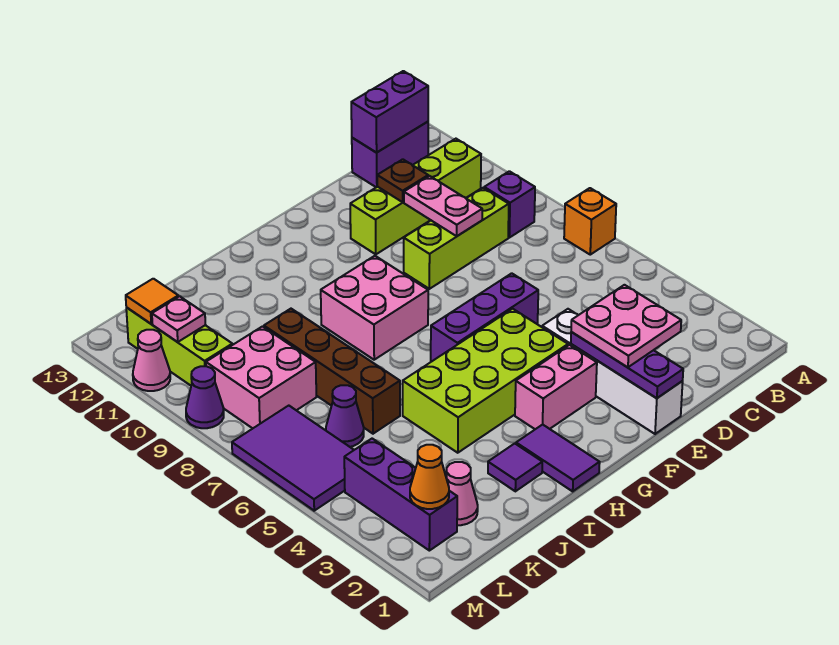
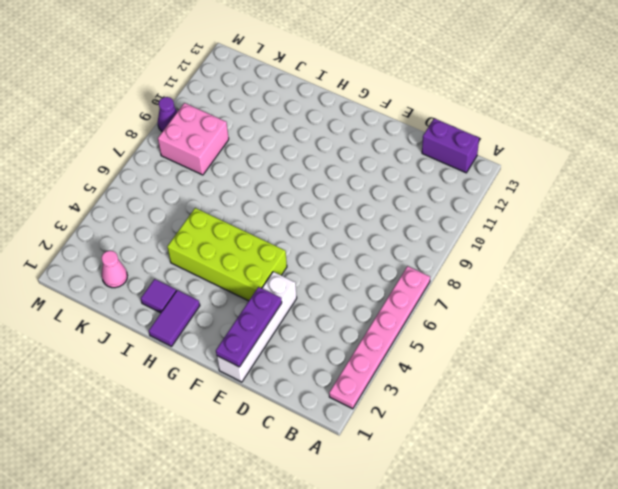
pink 1x6 plate [329,266,430,409] -> orange 1x1 brick [564,188,616,255]
none -> purple 1x1 brick [484,171,535,238]
none -> lime 1x4 brick [350,139,481,254]
none -> lime 1x3 brick [404,188,509,289]

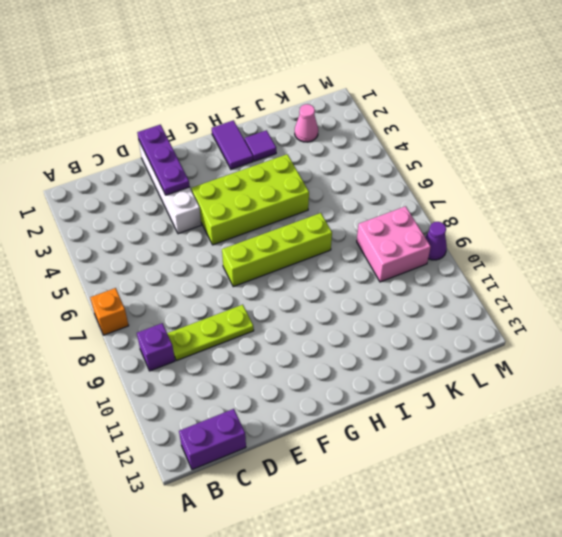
lime 1x3 plate [167,305,254,361] -> lime 1x3 brick [404,188,509,289]
lime 1x4 brick [222,213,332,287] -> lime 1x4 brick moved to [350,139,481,254]
none -> purple 1x3 brick [431,273,538,362]
none -> pink 1x2 brick [515,345,597,429]
none -> pink 2x2 brick [321,256,428,360]

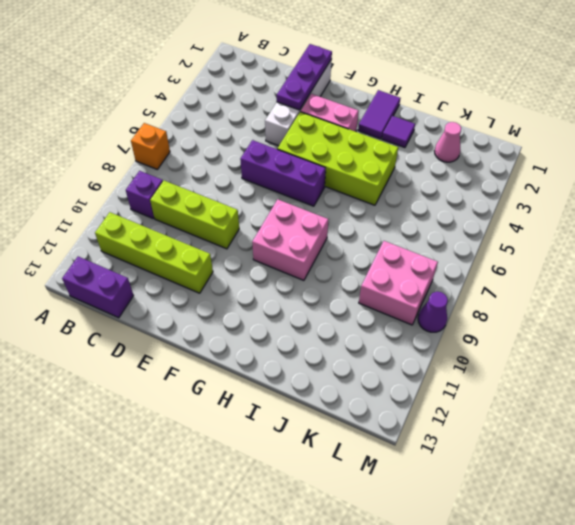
none -> brown 1x4 brick [264,309,400,434]
none -> purple 1x1 cone [326,385,364,447]
none -> purple 1x3 brick [344,439,457,551]

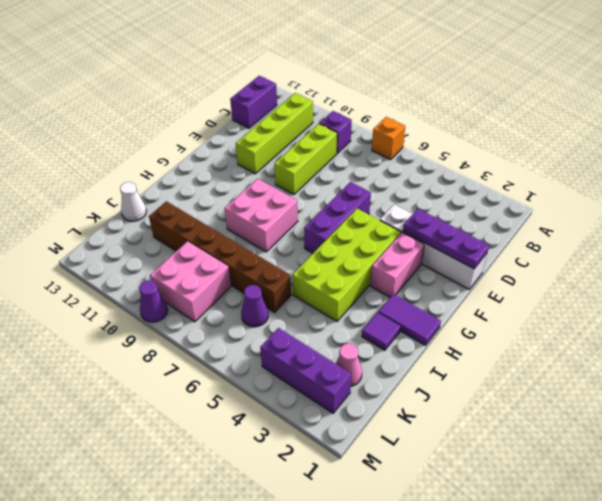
brown 1x6 brick [149,202,291,312] -> brown 1x4 brick [264,309,400,434]
white 1x1 cone [120,182,146,221] -> none
none -> purple 2x3 tile [232,406,354,511]
none -> lime 1x3 brick [126,308,232,386]
none -> pink 1x1 cone [133,330,170,391]

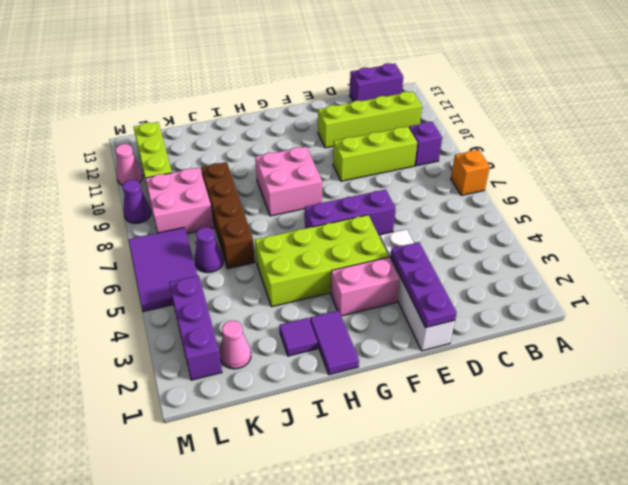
none -> purple 1x2 brick [351,71,428,153]
none -> pink 1x2 plate [404,176,482,236]
none -> brown 1x1 plate [377,159,428,202]

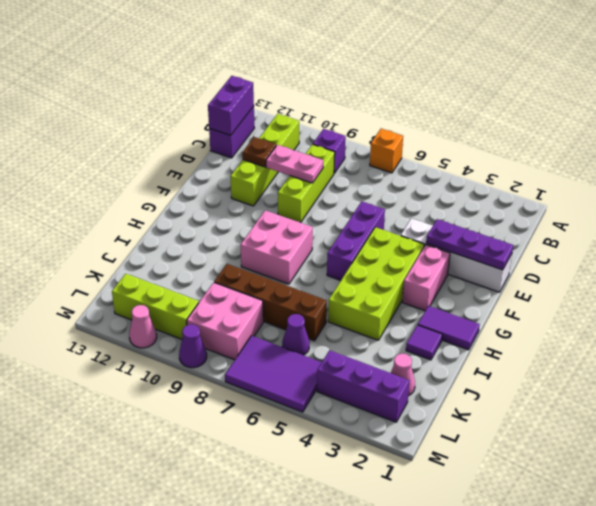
none -> orange 1x1 cone [410,445,449,509]
none -> pink 1x1 plate [152,296,205,342]
none -> orange 1x1 tile [126,279,178,324]

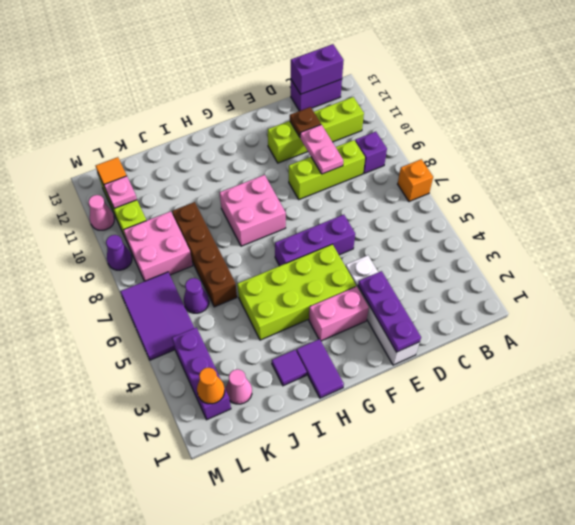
none -> pink 2x2 plate [571,285,681,367]

